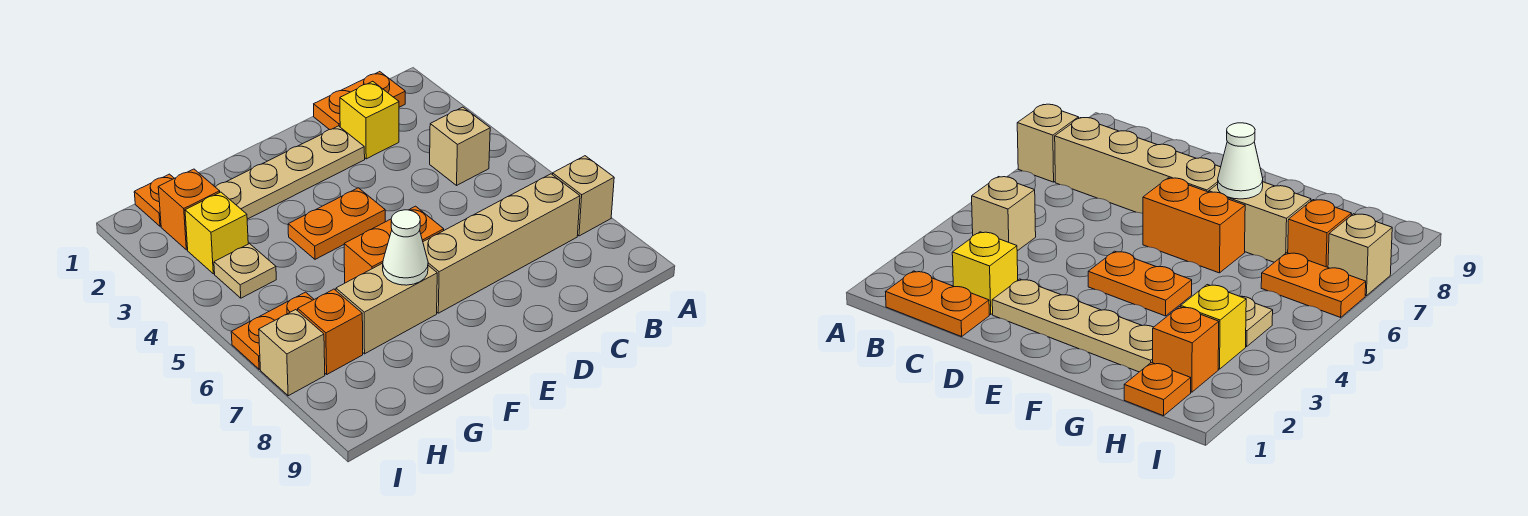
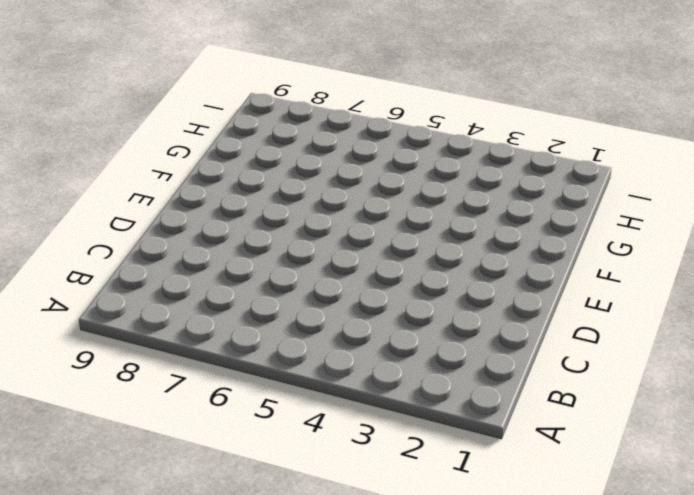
none -> tan 1x1 brick [553,156,614,236]
none -> orange 1x2 plate [314,72,405,130]
none -> tan 1x1 brick [430,107,490,185]

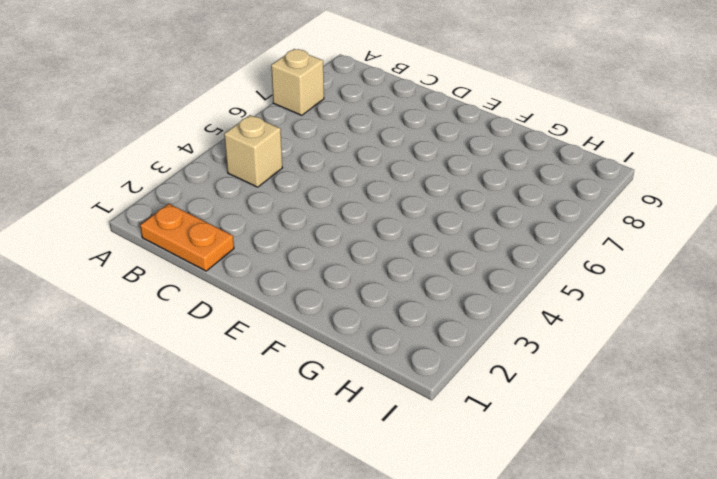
none -> tan 1x4 brick [423,174,580,313]
none -> yellow 1x1 brick [340,81,399,159]
none -> tan 1x4 plate [216,126,365,219]

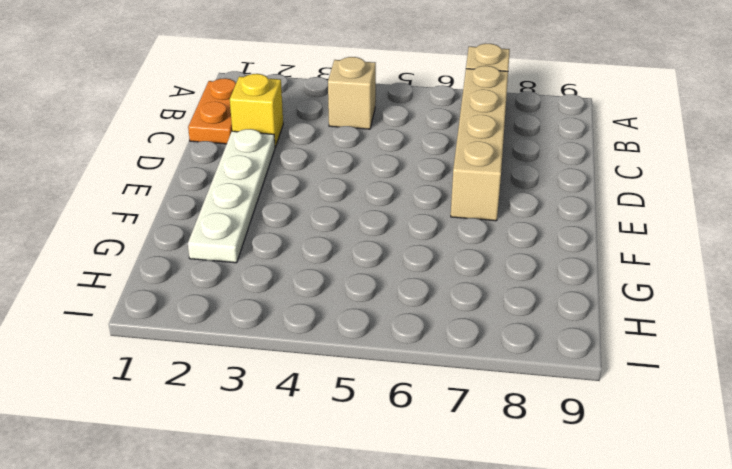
white 1x4 plate [188,129,275,263] -> tan 1x4 plate [216,126,365,219]
none -> orange 1x2 plate [288,188,385,259]
none -> orange 1x2 brick [344,206,444,283]
none -> tan 1x2 brick [336,263,437,354]

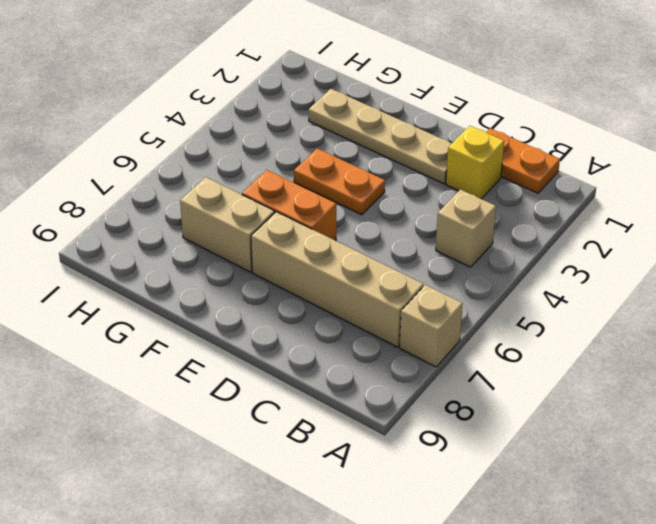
none -> orange 1x1 plate [134,174,174,226]
none -> orange 1x1 brick [158,169,220,250]
none -> yellow 1x1 brick [185,192,248,274]

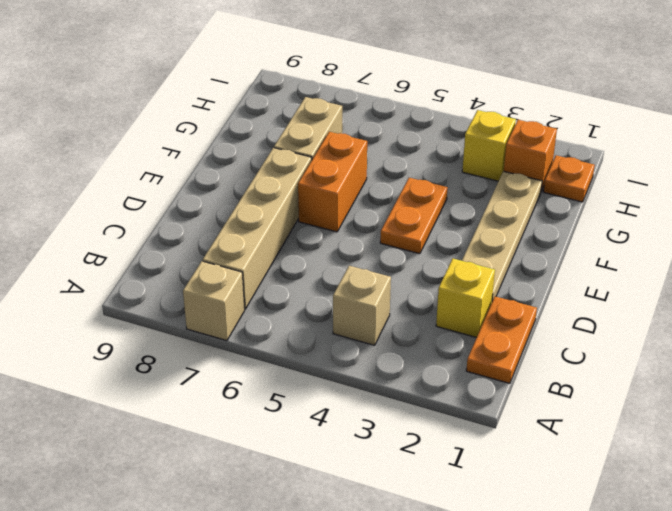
none -> tan 1x1 plate [214,244,276,298]
none -> orange 1x2 plate [231,292,314,369]
none -> orange 1x1 brick [298,289,363,374]

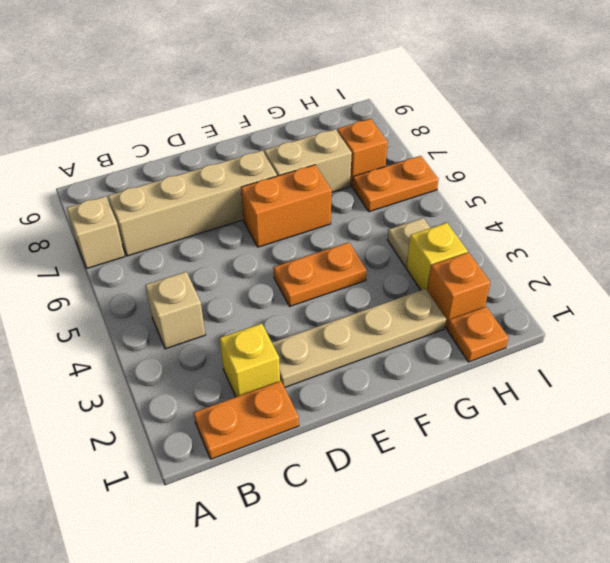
none -> tan 1x1 brick [259,310,325,396]
none -> white 1x1 cone [383,210,428,285]

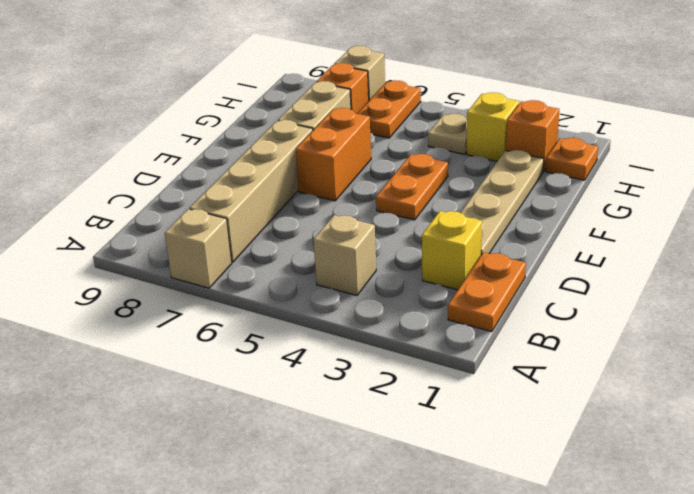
none -> white 1x1 cone [383,210,428,285]

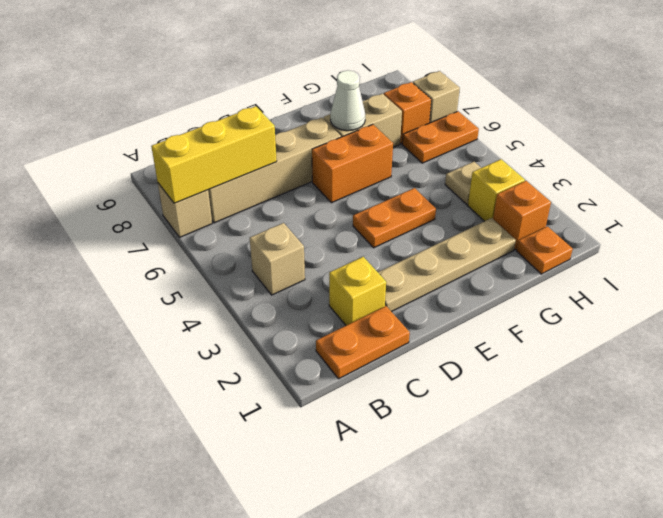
yellow 1x3 brick [151,106,277,203] -> none

